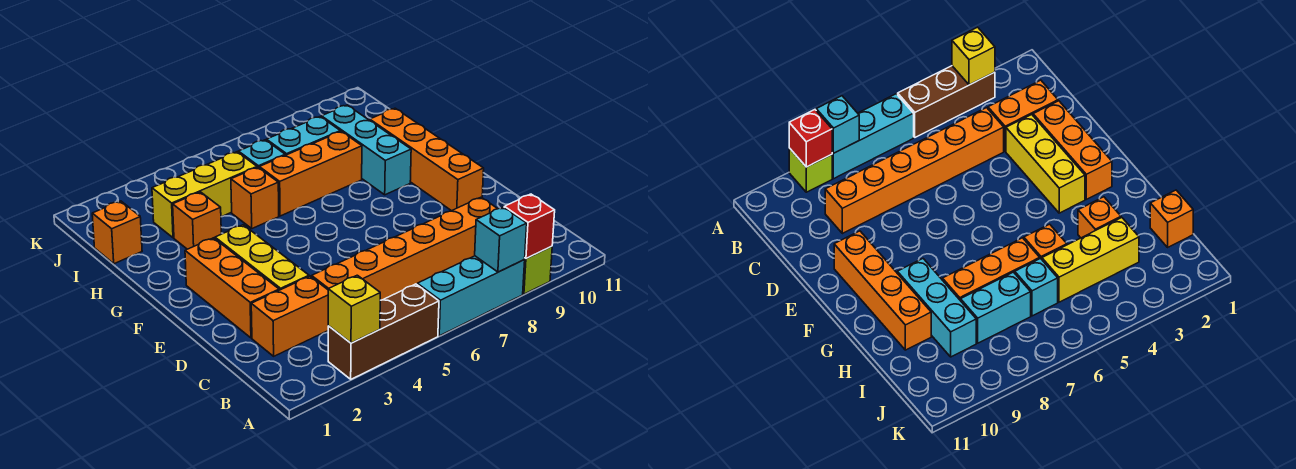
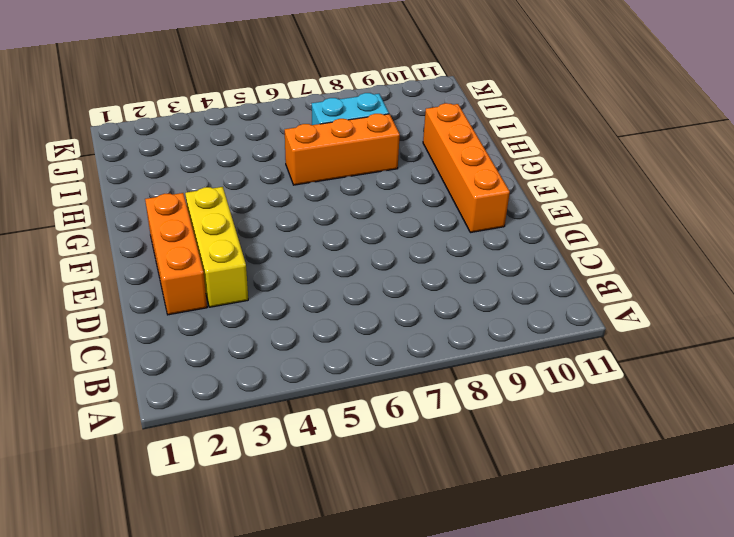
none -> brown 1x3 brick [328,284,439,379]
none -> cyan 1x3 brick [417,256,525,336]
none -> lime 1x1 brick [523,246,552,294]

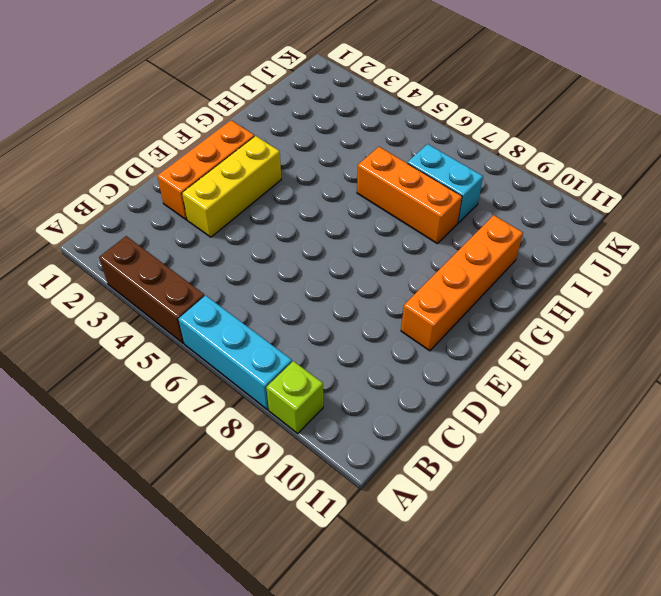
none -> orange 1x2 brick [251,276,328,356]
none -> orange 1x6 brick [312,197,498,300]
none -> cyan 1x3 brick [321,105,411,195]

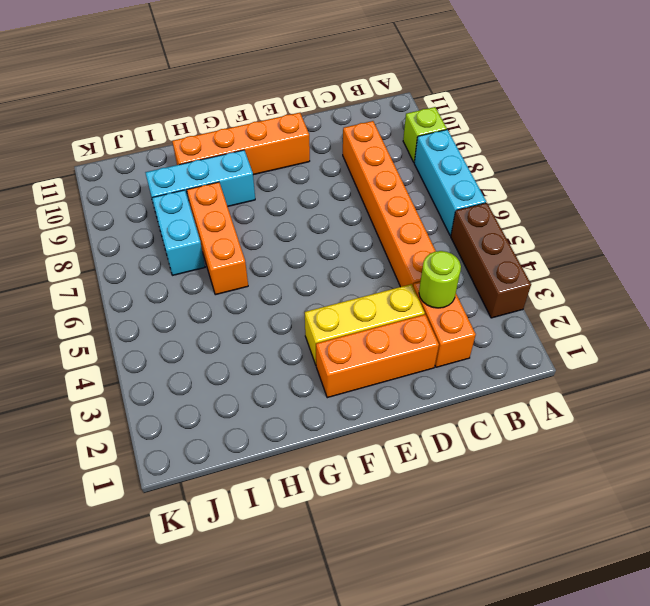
lime 1x1 round brick [419,251,461,308] -> none
none -> orange 1x1 brick [173,192,221,249]
none -> orange 1x1 brick [231,167,279,229]
none -> orange 1x1 brick [92,201,142,264]

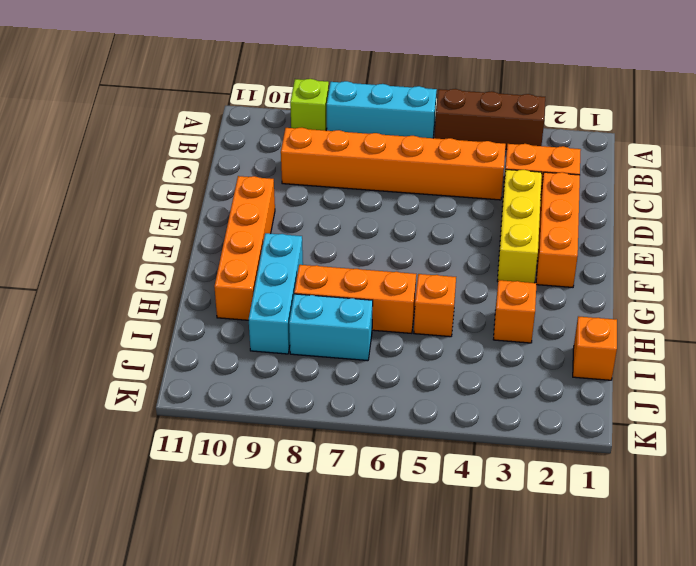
none -> yellow 1x3 brick [152,152,257,238]
none -> cyan 1x1 brick [238,140,285,167]
none -> yellow 1x1 brick [328,275,380,343]

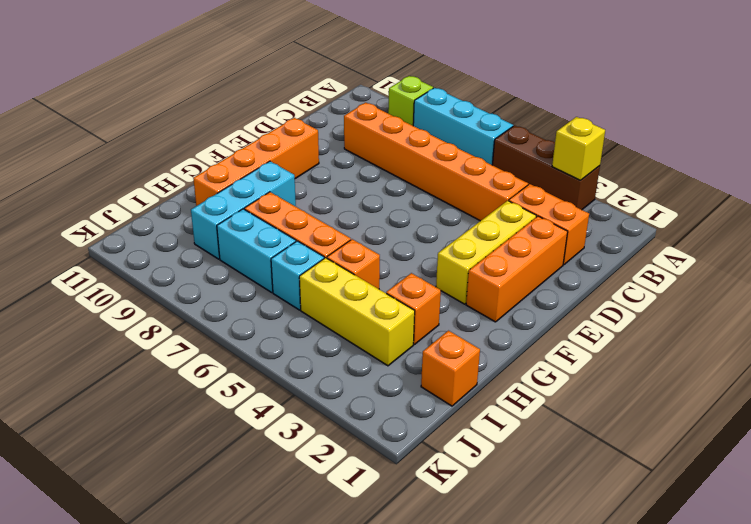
none -> cyan 1x1 brick [475,207,527,272]
none -> red 1x1 brick [504,194,555,259]

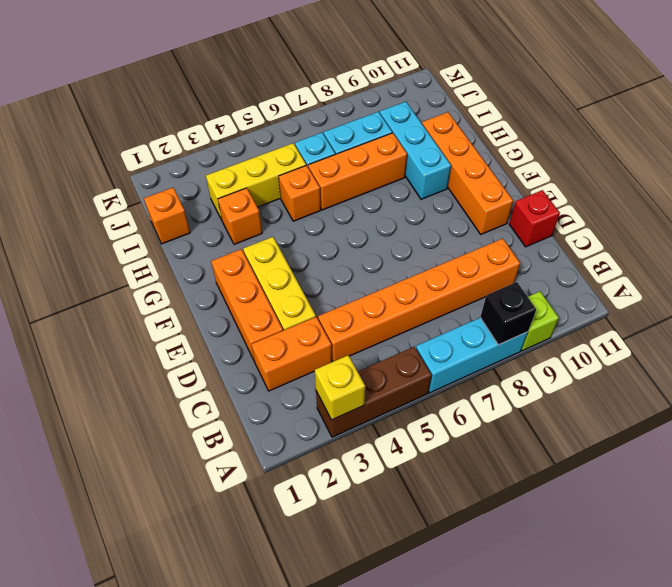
black 1x1 brick [480,282,536,345] -> cyan 1x1 brick [475,207,527,272]
red 1x1 brick [509,190,560,247] -> red 1x1 brick moved to [504,194,555,259]

